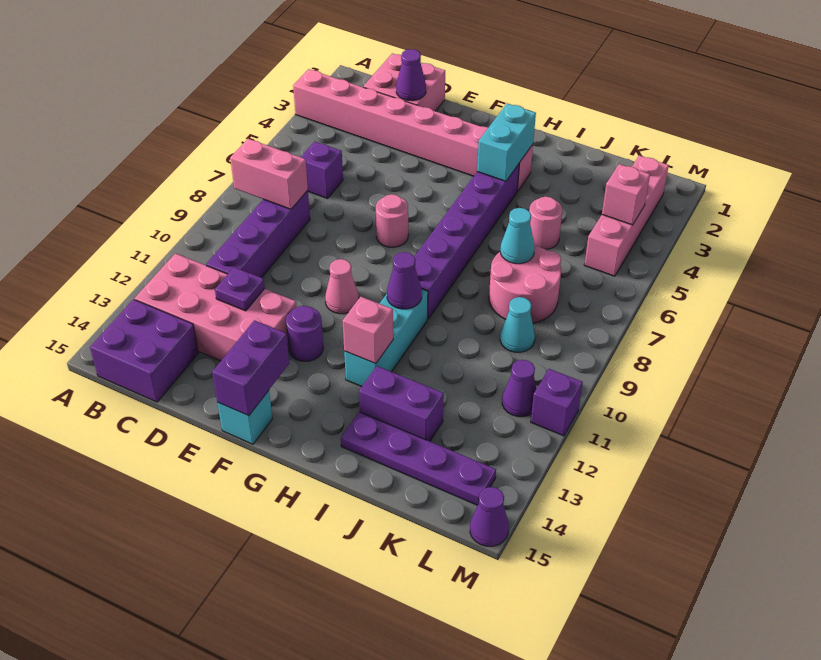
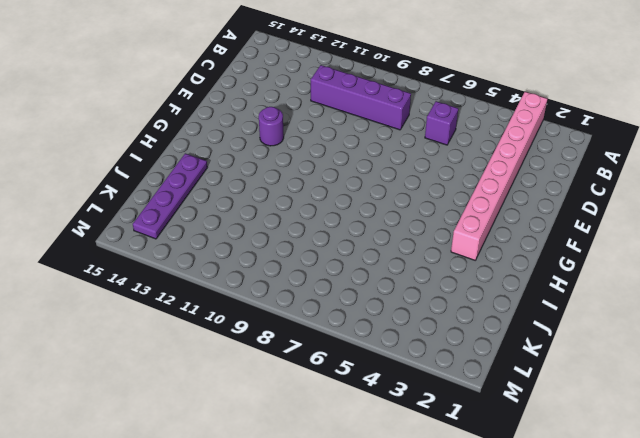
none -> pink 2x4 brick [135,253,297,361]
none -> purple 2x2 brick [90,299,198,402]
none -> pink 2x2 brick [363,53,445,111]
none -> pink 1x1 round brick [376,194,408,247]

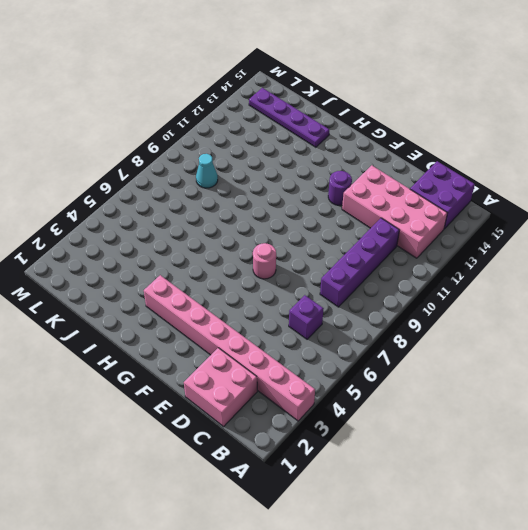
none -> pink 1x1 cone [325,259,359,314]
none -> cyan 1x1 brick [217,391,273,444]
none -> purple 1x6 brick [414,164,519,319]
none -> cyan 1x3 brick [344,289,428,386]

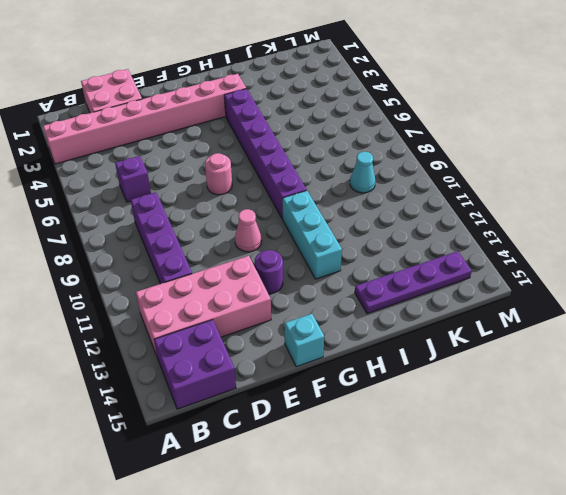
none -> purple 1x2 brick [359,366,444,441]
none -> pink 1x1 round brick [529,197,562,250]
none -> pink 2x2 round brick [489,246,561,323]
none -> pink 1x4 brick [584,155,669,276]

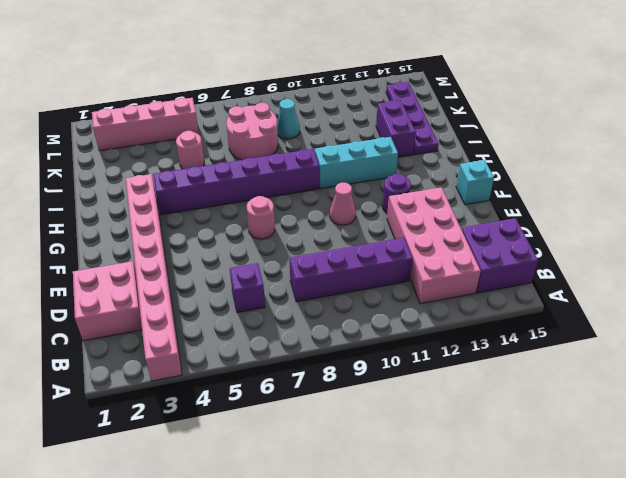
none -> purple 1x1 cone [502,360,536,417]
none -> purple 1x1 brick [531,369,583,436]
none -> purple 1x1 cone [470,487,509,546]
none -> pink 1x2 brick [230,139,308,209]

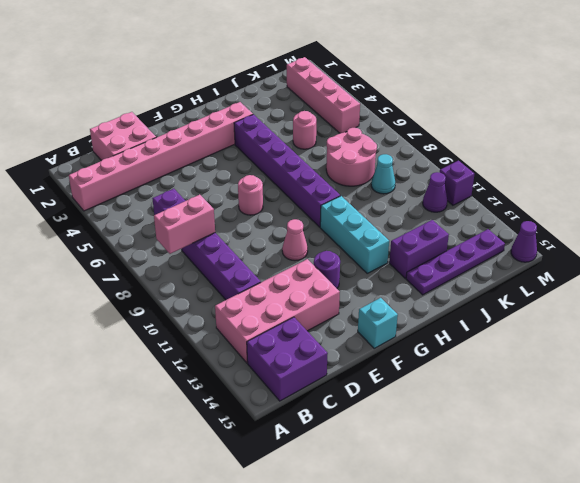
none -> purple 1x1 cone [396,49,426,101]
none -> purple 1x1 plate [215,267,265,311]
none -> purple 1x2 brick [212,320,289,416]
none -> cyan 1x2 brick [477,103,536,181]

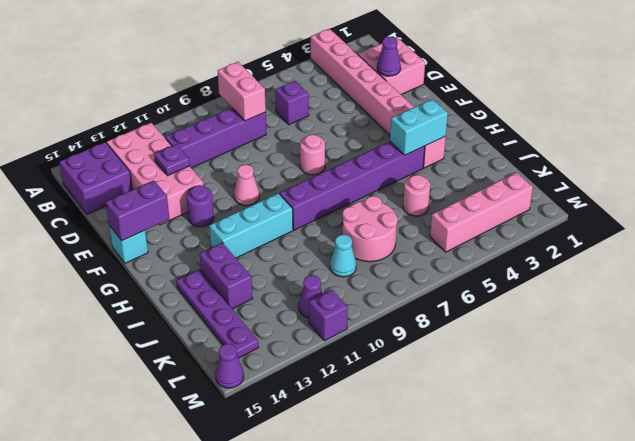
none -> purple 1x1 cone [387,252,422,309]
none -> pink 1x1 brick [343,297,393,364]
none -> cyan 1x1 cone [500,208,535,264]
none -> pink 1x1 brick [602,164,650,225]

